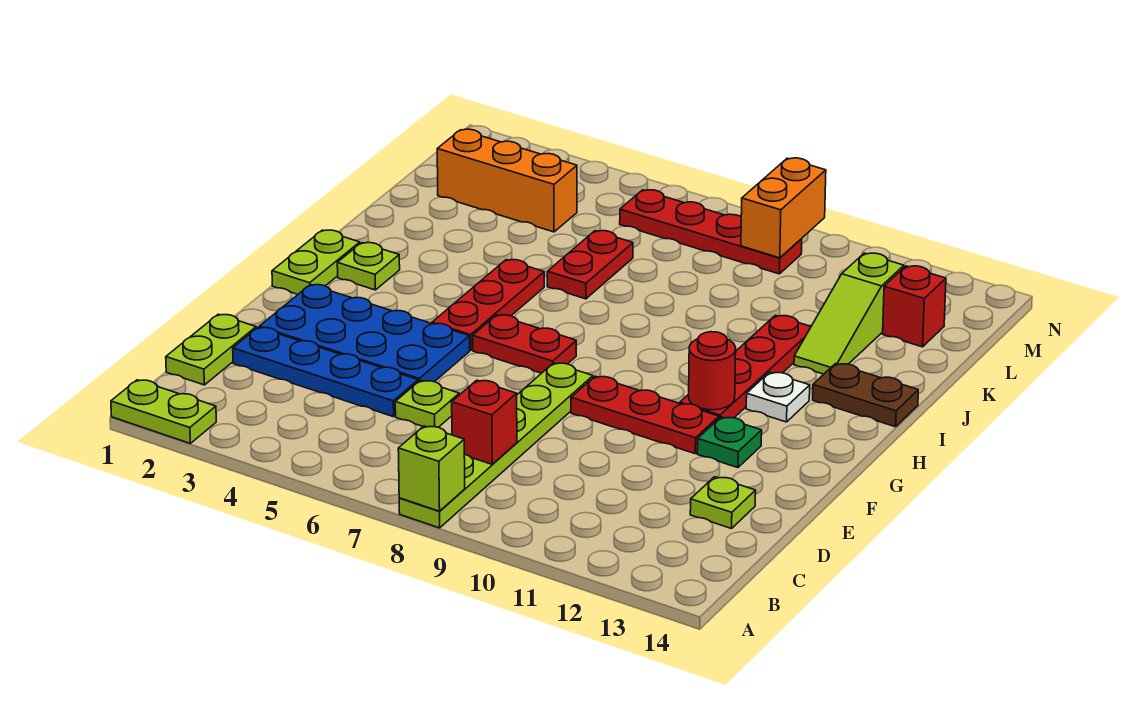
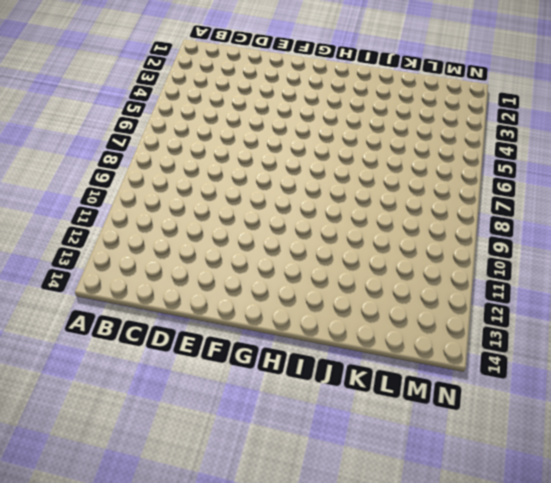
none -> lime 1x2 plate [111,380,216,443]
none -> lime 1x6 plate [399,363,593,528]
none -> lime 1x2 plate [166,314,256,385]

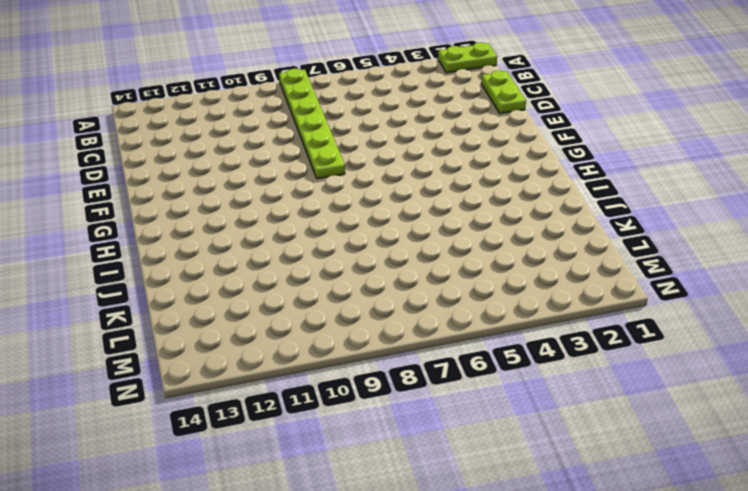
none -> blue 1x4 plate [233,327,418,417]
none -> lime 1x1 plate [395,380,459,427]
none -> lime 1x1 plate [690,477,756,529]

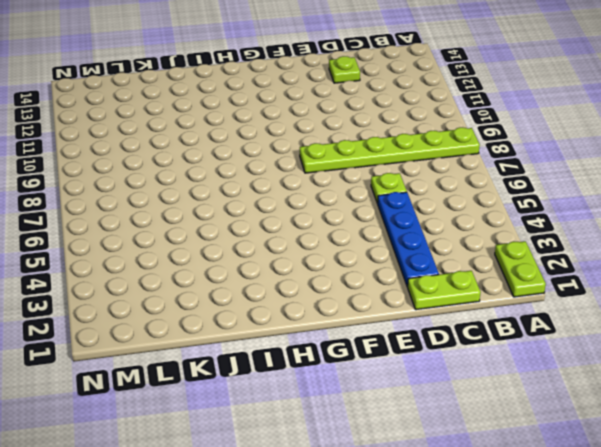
none -> blue 2x4 plate [259,285,470,382]
none -> red 1x3 plate [571,376,719,454]
none -> green 1x1 plate [697,417,762,468]

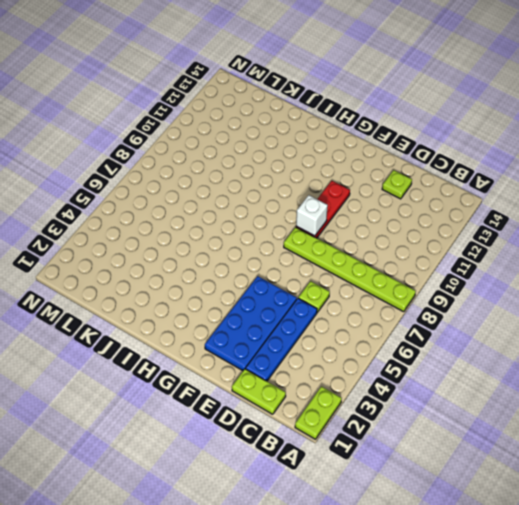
white 1x1 brick [296,195,328,236] -> none
none -> green 1x1 plate [697,417,762,468]
none -> lime 1x2 plate [272,230,360,294]
none -> red 1x3 plate [432,260,544,350]

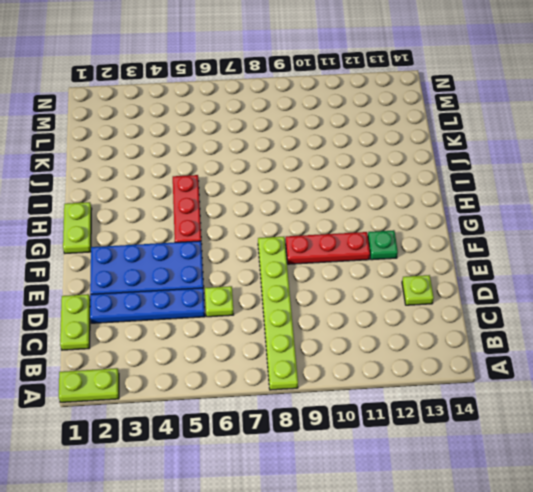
none -> red 1x2 plate [473,315,576,373]
none -> red 1x4 plate [680,315,811,418]
none -> lime 1x1 plate [337,243,400,290]

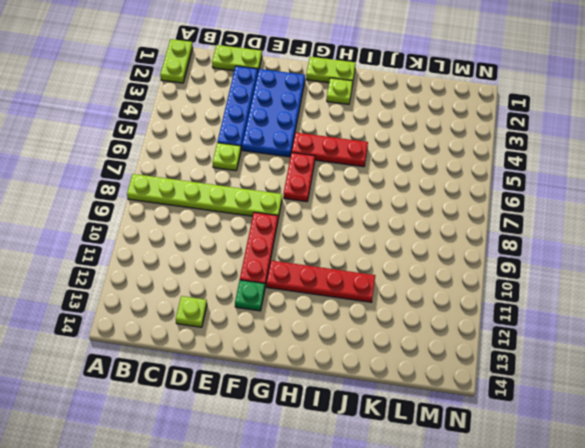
none -> white 1x1 plate [746,372,810,422]
none -> brown 1x2 plate [813,364,918,427]
none -> red 1x2 plate [547,231,633,299]

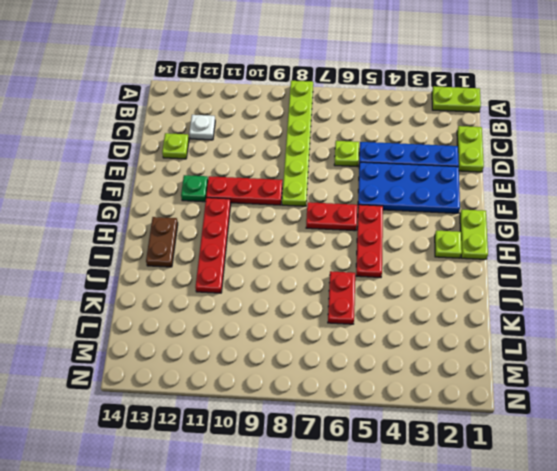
white 1x1 plate [189,115,215,140] -> white 1x1 plate moved to [746,372,810,422]
brown 1x2 plate [146,217,178,267] -> brown 1x2 plate turned to [813,364,918,427]
none -> lime 1x3 slope [794,253,904,374]
none -> orange 1x3 brick [437,129,577,232]
none -> red 1x1 brick [883,266,946,347]

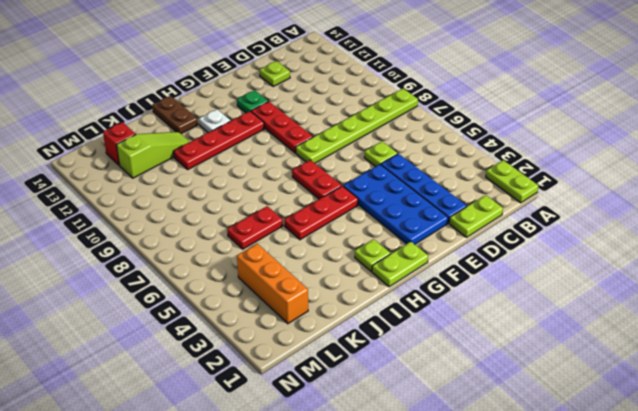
none -> red 1x4 plate [620,190,802,274]
none -> lime 1x1 brick [398,426,465,511]
none -> red 1x1 brick [452,380,517,464]

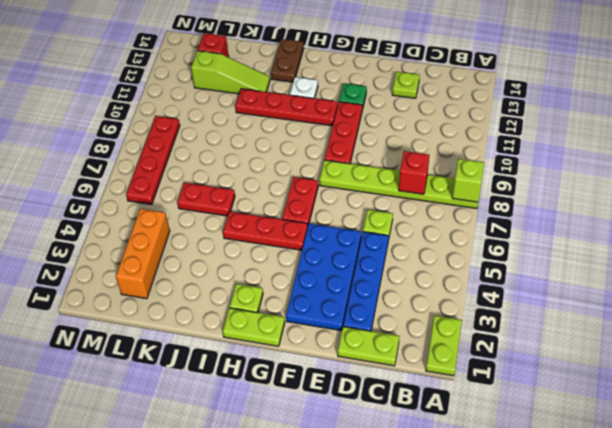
none -> red 1x1 round brick [689,332,736,410]
none -> orange 1x2 brick [741,158,826,258]

